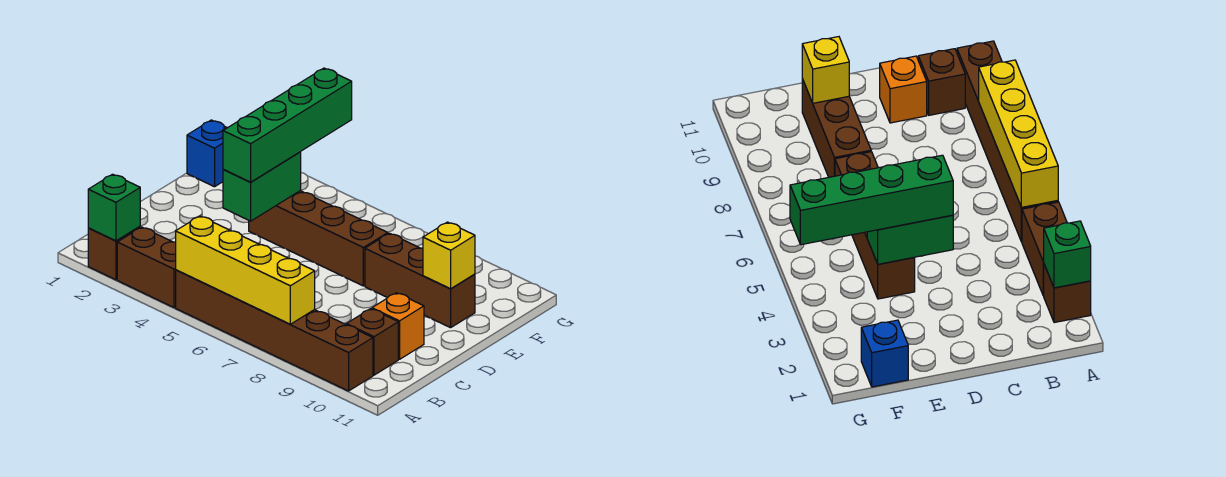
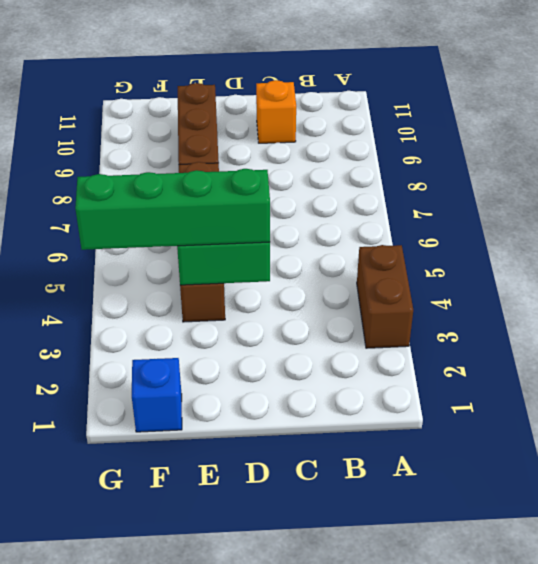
none -> brown 1x1 brick [88,227,140,280]
none -> brown 1x6 brick [176,270,373,391]
none -> brown 1x1 brick [346,309,398,375]

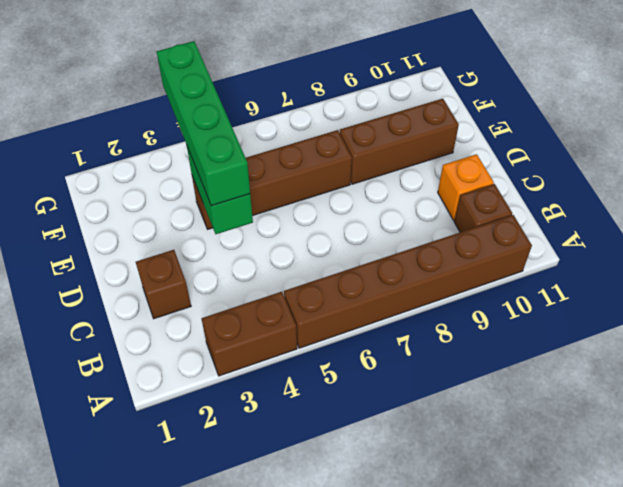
brown 1x1 brick [136,250,191,319] -> brown 1x1 brick moved to [88,227,140,280]
none -> blue 1x1 brick [187,120,227,187]
none -> green 1x1 brick [88,174,140,241]
none -> yellow 1x4 brick [176,216,315,324]

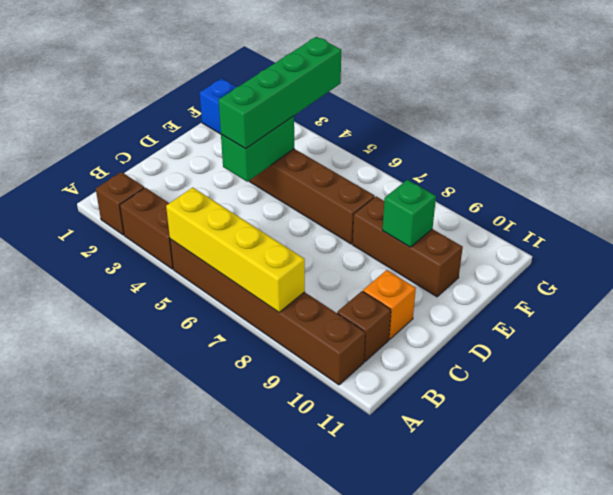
green 1x1 brick [382,180,436,247] -> green 1x1 brick moved to [88,174,140,241]
none -> yellow 1x1 brick [423,222,475,289]

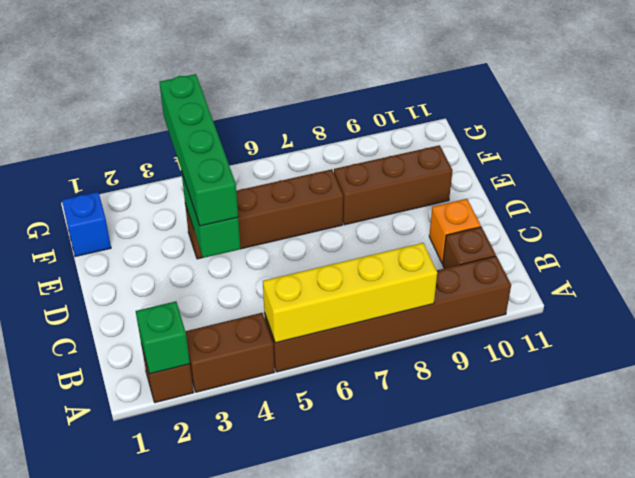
none -> yellow 1x1 brick [423,222,475,289]

